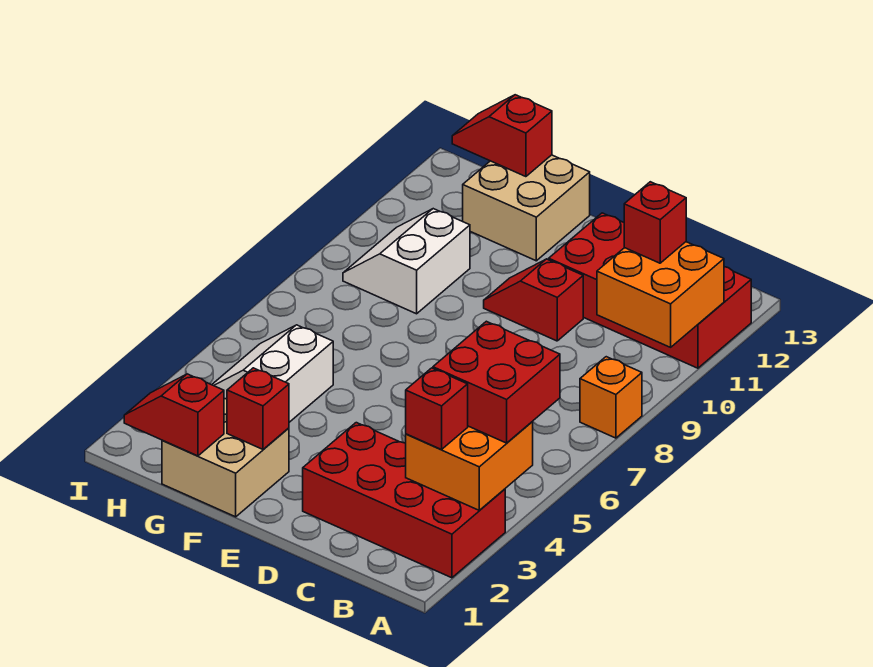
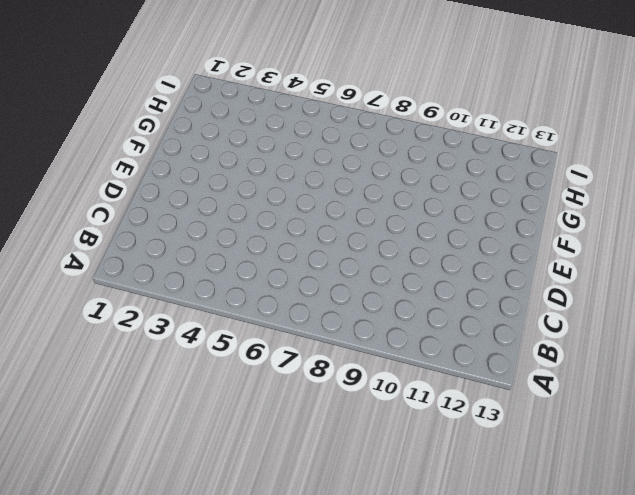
none -> red 2x4 brick [303,423,505,578]
none -> orange 1x1 brick [580,357,642,438]
none -> red 2x4 brick [549,213,751,368]

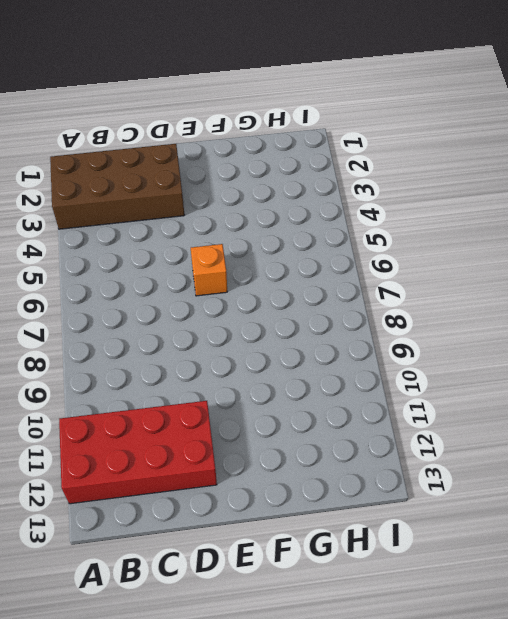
brown 2x4 brick [50,144,185,229] -> red 2x4 brick [303,423,505,578]
orange 1x1 brick [191,244,227,296] -> orange 1x1 brick moved to [580,357,642,438]
none -> red 1x2 slope [484,259,583,341]
none -> tan 2x2 brick [162,398,289,517]
none -> tan 2x2 brick [463,155,590,261]

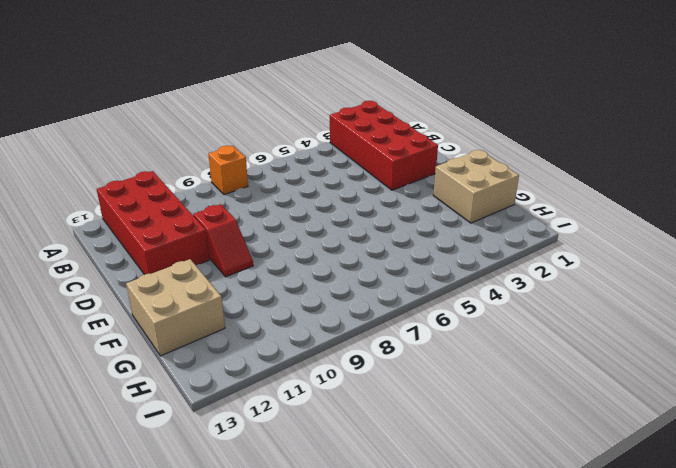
none -> white 2x2 slope [212,325,333,422]
none -> white 2x2 slope [343,209,470,314]
none -> orange 2x2 brick [406,422,533,510]

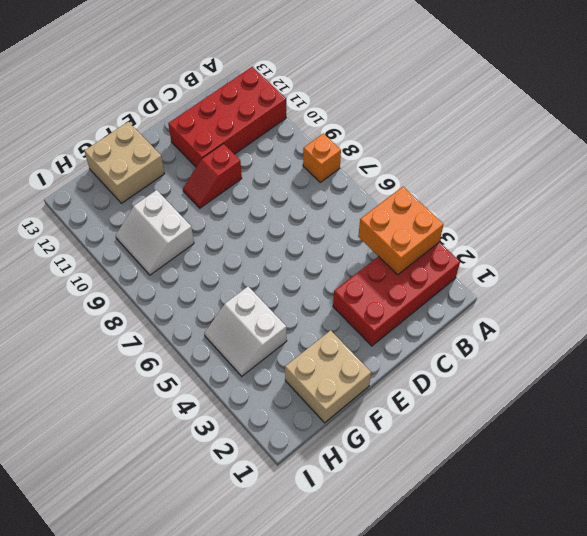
none -> orange 2x2 brick [597,242,724,347]
none -> red 1x1 brick [227,368,289,449]
none -> red 1x2 slope [124,374,224,456]

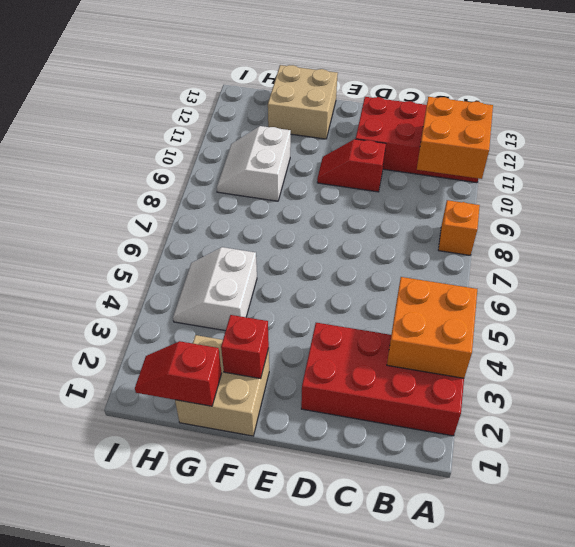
none -> red 1x2 slope [452,95,552,177]
none -> red 2x2 brick [433,321,560,443]
none -> red 1x1 brick [406,368,468,450]

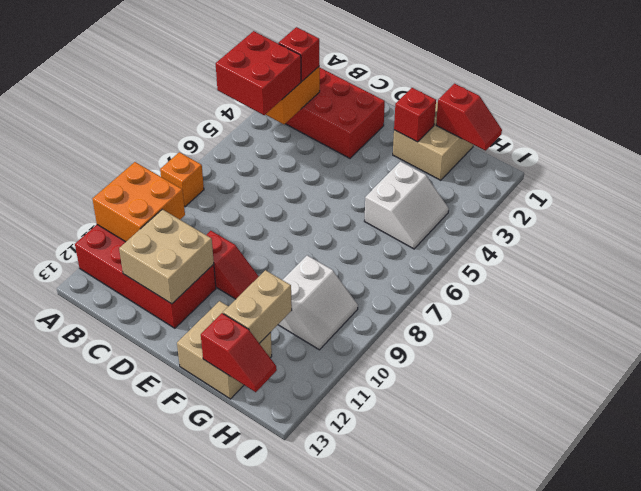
tan 2x2 brick [119,209,214,304] -> none
tan 1x2 brick [223,270,292,344] -> none
none -> red 1x1 brick [624,182,686,263]

